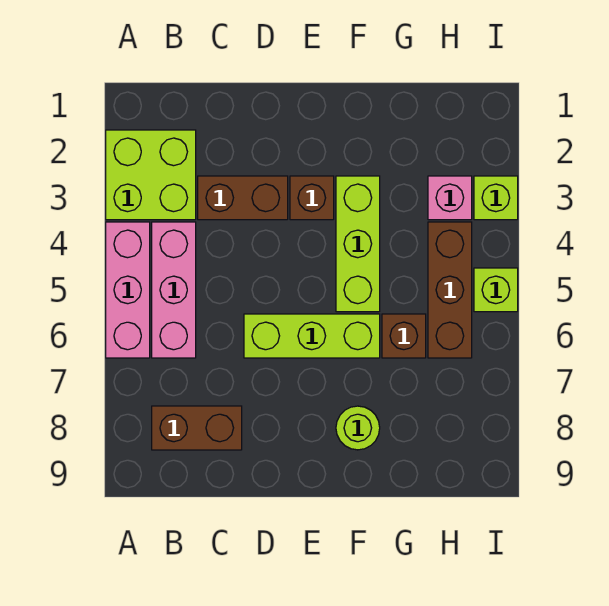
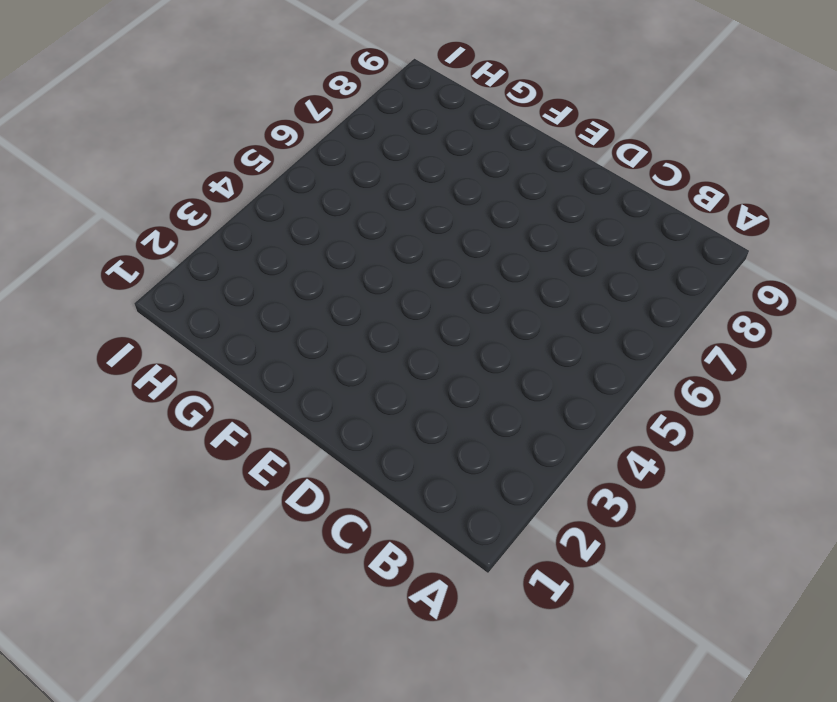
none -> lime 2x2 brick [106,130,196,220]
none -> pink 1x3 brick [106,222,150,358]
none -> pink 1x3 brick [152,222,196,358]

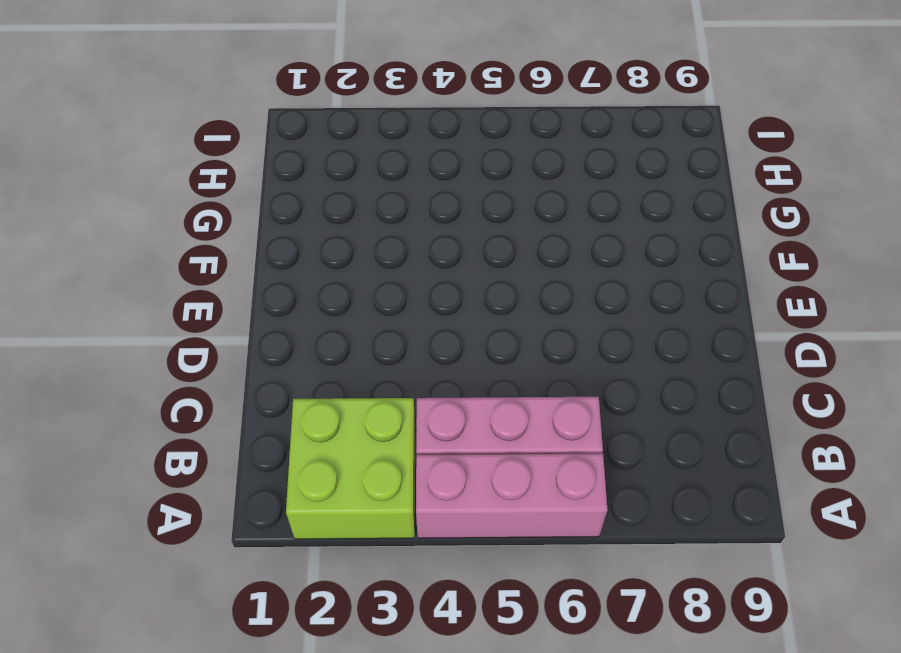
none -> brown 1x2 brick [152,406,242,450]
none -> brown 1x2 brick [198,176,288,220]
none -> lime 1x3 brick [244,314,380,358]

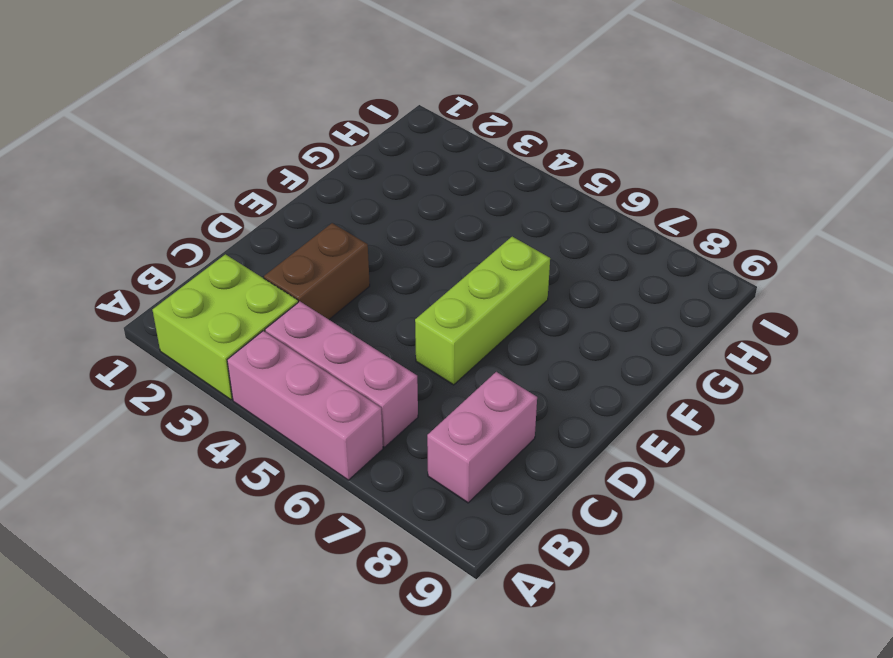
pink 1x2 brick [427,372,537,503] -> brown 1x2 brick [152,406,242,450]
none -> brown 1x1 brick [290,176,334,220]
none -> lime 1x3 brick [336,176,380,312]
none -> lime 1x1 round brick [336,406,380,450]

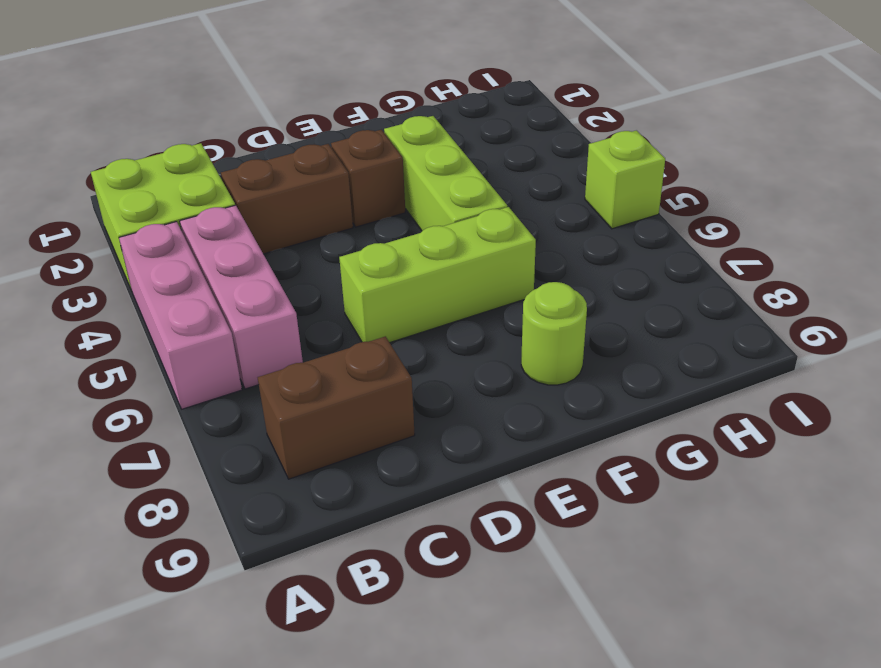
none -> brown 1x1 brick [382,314,426,358]
none -> pink 1x1 brick [428,176,472,220]
none -> brown 1x3 brick [428,222,472,358]

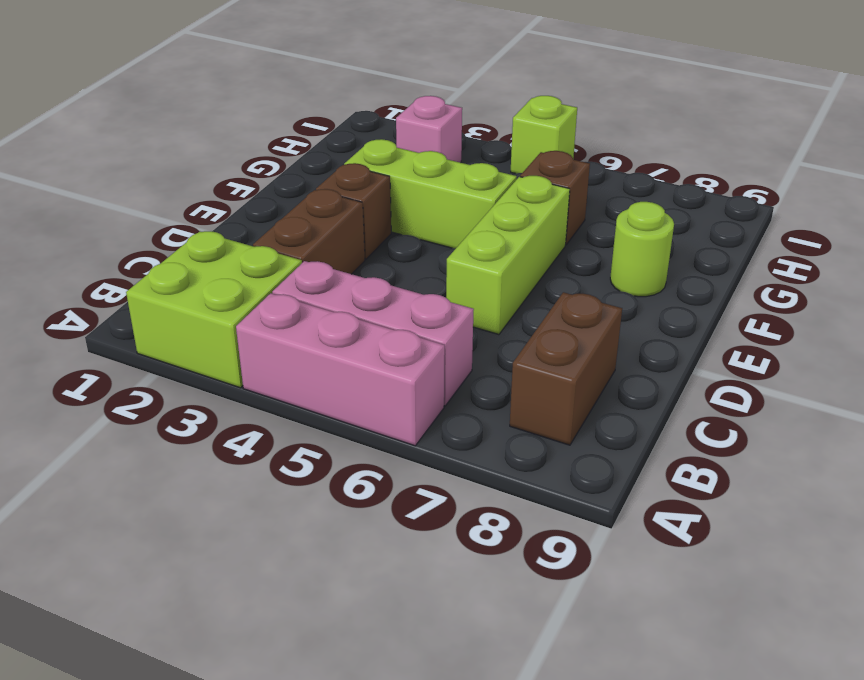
none -> brown 1x3 brick [428,222,472,358]
none -> lime 1x1 brick [474,176,518,220]

